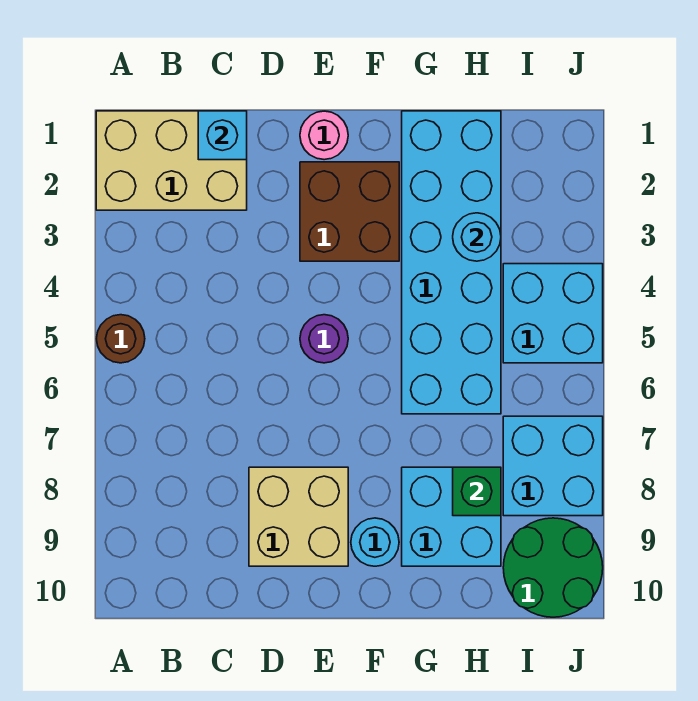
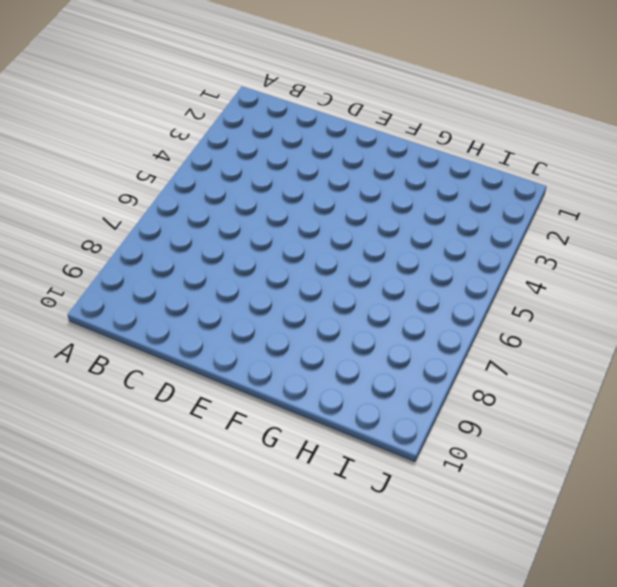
none -> tan 2x3 brick [96,111,247,210]
none -> brown 1x1 round brick [97,315,145,363]
none -> tan 2x2 brick [249,467,348,566]

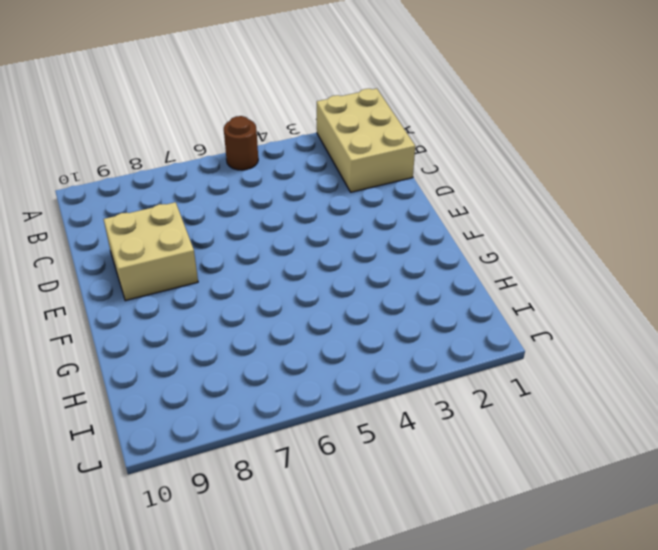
none -> pink 1x1 round brick [300,111,348,160]
none -> brown 2x2 brick [300,162,399,261]
none -> purple 1x1 round brick [300,315,348,363]

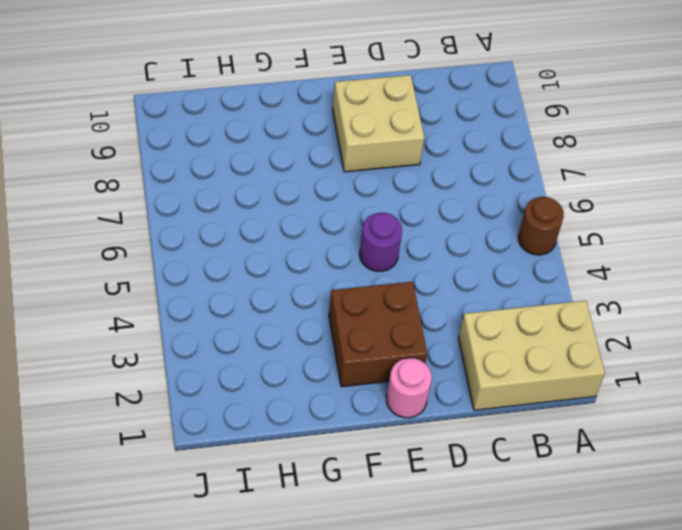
none -> cyan 1x1 round brick [351,518,399,566]
none -> cyan 2x6 brick [402,111,501,414]
none -> cyan 2x2 brick [402,467,501,566]

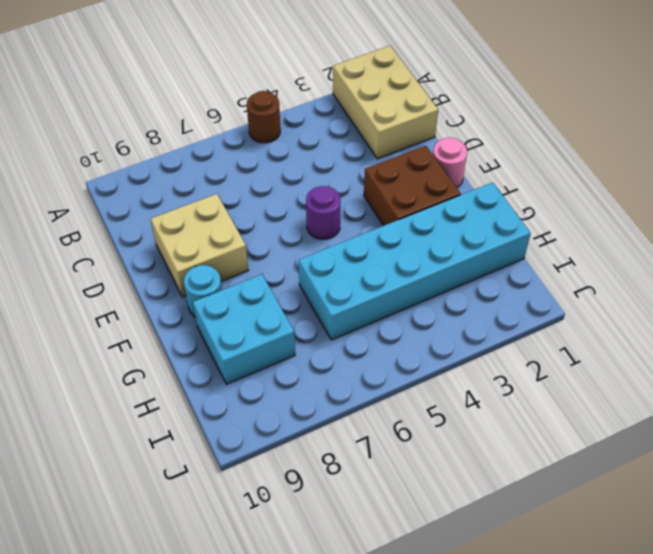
none -> cyan 2x2 brick [503,264,603,363]
none -> cyan 2x2 brick [503,416,603,516]
none -> green 2x2 round brick [503,518,603,617]

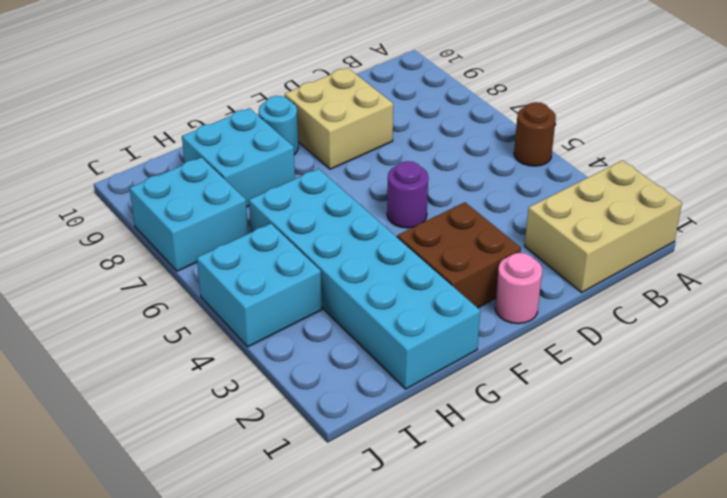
none -> green 2x2 round brick [503,518,603,617]
none -> cyan 1x1 brick [198,111,247,160]
none -> cyan 1x1 round brick [453,213,501,261]

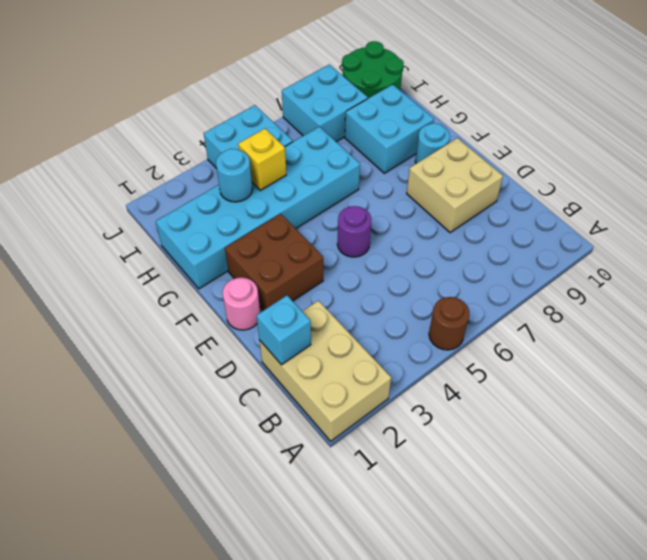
yellow 1x1 brick [238,129,286,190] -> none
none -> green 1x1 brick [453,467,501,516]

